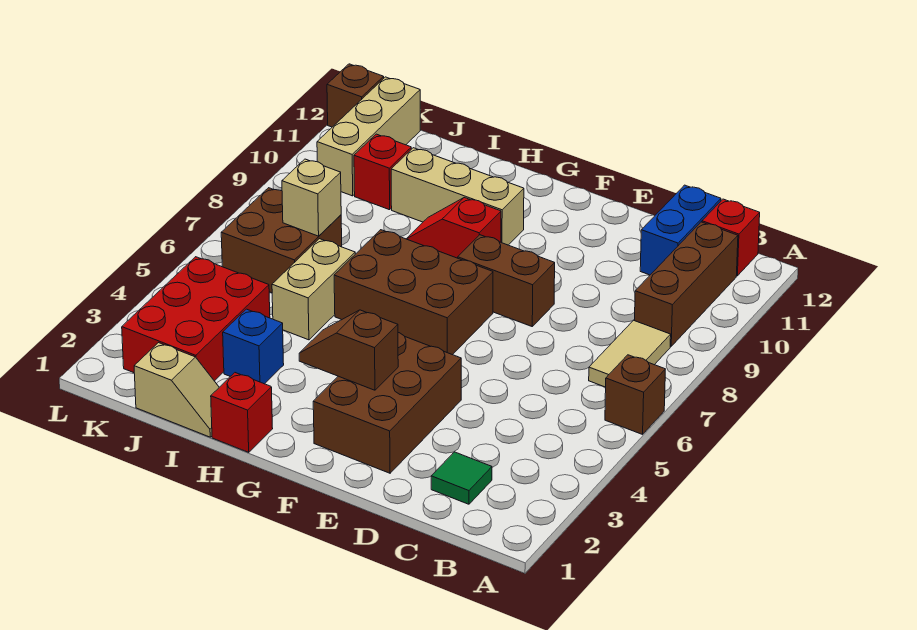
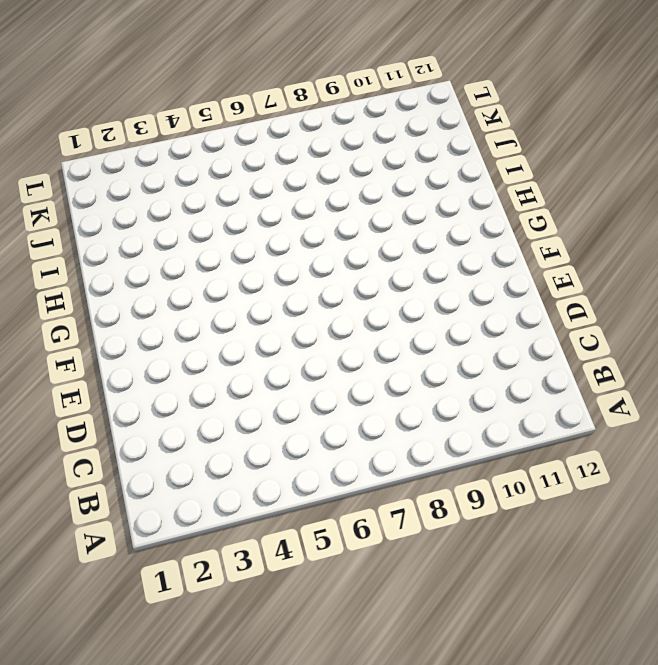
none -> brown 1x1 brick [605,355,665,434]
none -> tan 1x2 tile [589,320,671,387]
none -> brown 1x3 brick [635,222,738,346]

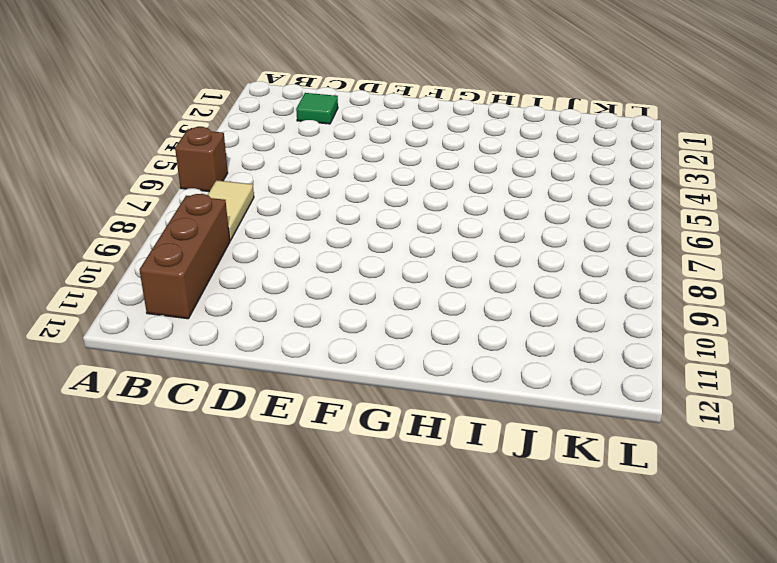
none -> red 1x1 brick [702,199,760,276]
none -> blue 1x2 brick [640,185,721,275]
none -> brown 2x3 brick [313,333,461,473]

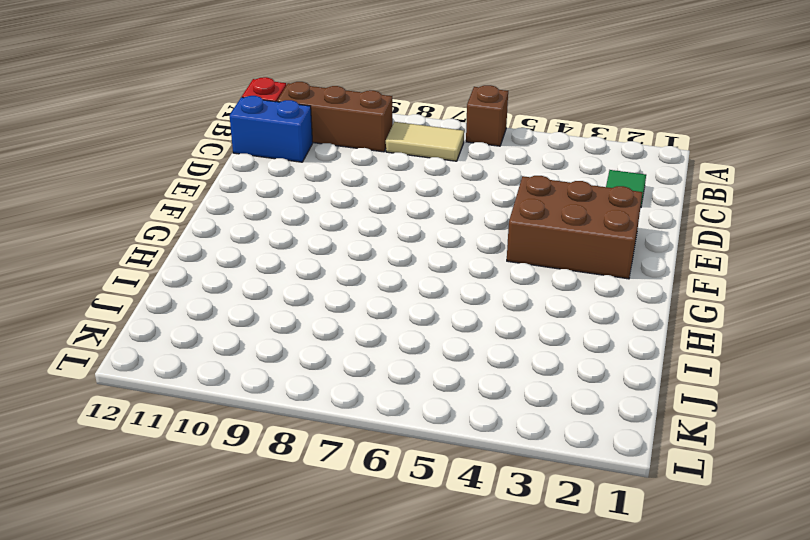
none -> brown 1x2 brick [458,235,555,326]
none -> brown 2x3 brick [334,230,493,355]
none -> red 1x2 slope [407,198,501,258]

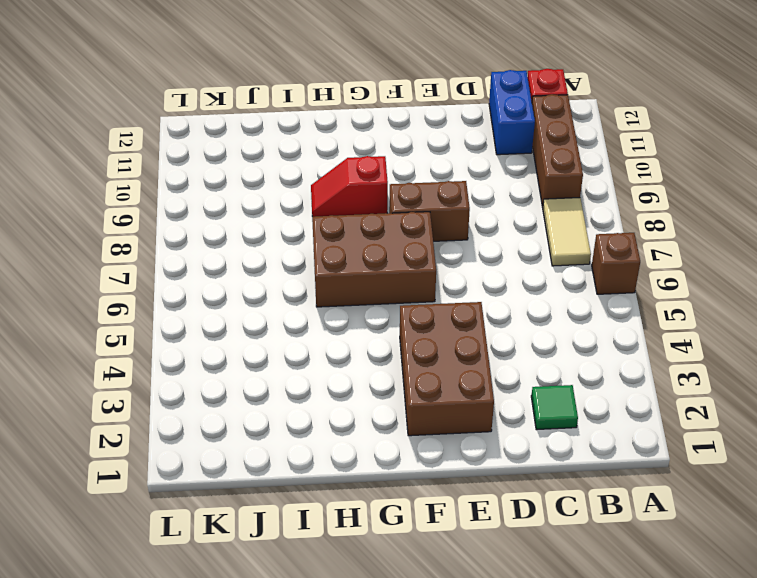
none -> tan 1x3 brick [391,148,524,245]
none -> red 1x1 brick [211,373,273,452]
none -> tan 1x2 slope [134,343,219,437]

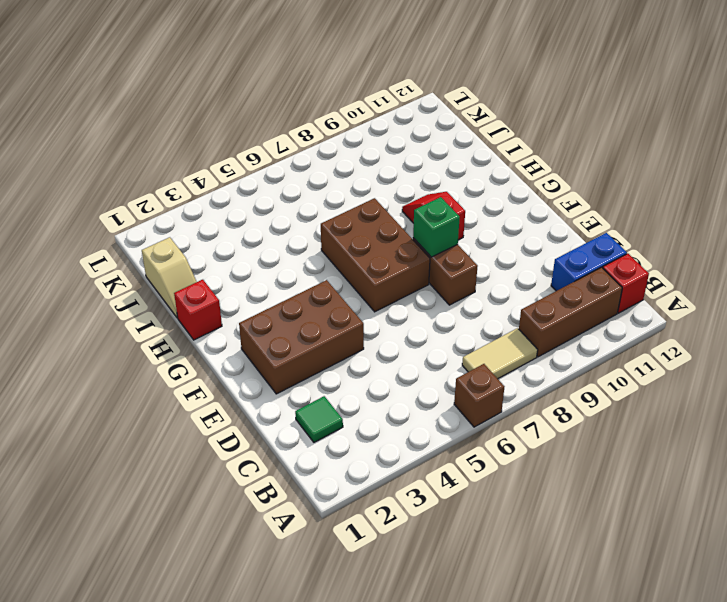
green 1x1 brick [413,197,460,257] -> none
none -> tan 1x3 brick [391,148,524,245]
none -> blue 1x1 brick [223,309,284,384]
none -> tan 1x2 brick [272,239,355,340]

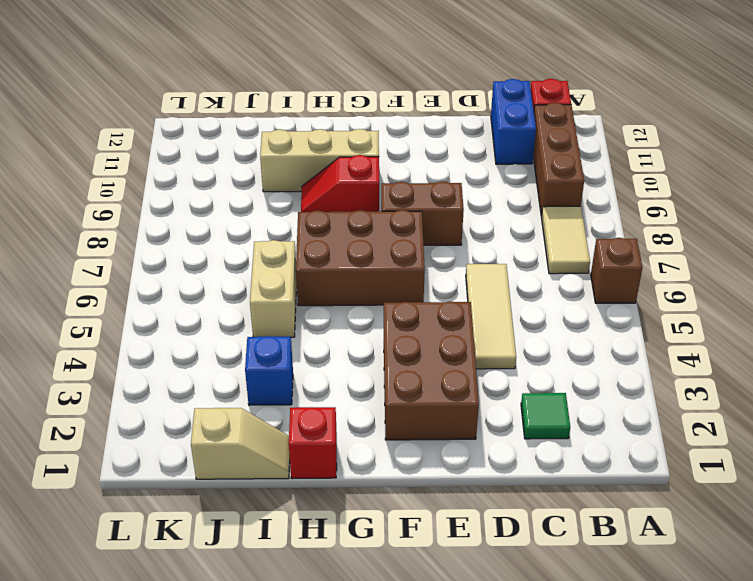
tan 1x3 tile [466,264,516,369] -> none
none -> red 2x3 brick [122,257,270,381]
none -> brown 2x2 brick [221,188,342,293]
none -> red 1x1 brick [354,134,411,210]

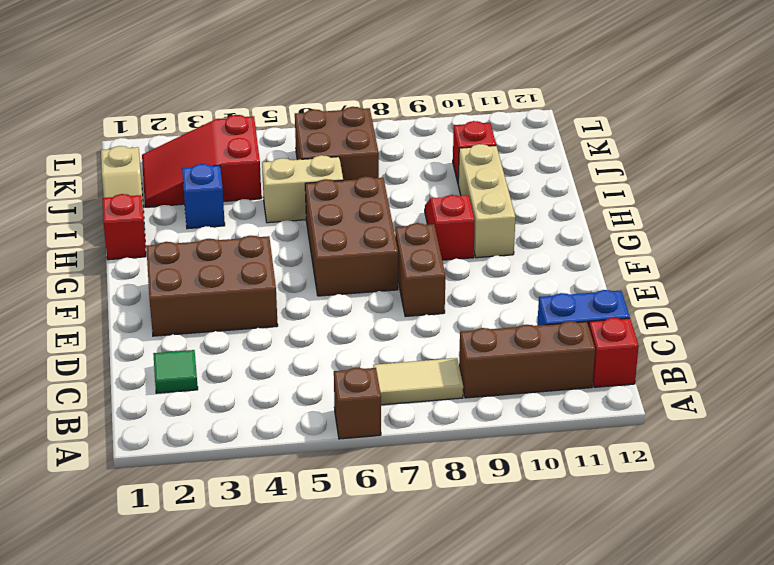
red 2x3 slope [142,115,262,207] -> red 2x3 brick [122,257,270,381]
none -> tan 1x3 brick [317,77,420,196]
none -> brown 1x1 brick [327,64,384,127]
none -> brown 1x2 slope [299,310,398,390]

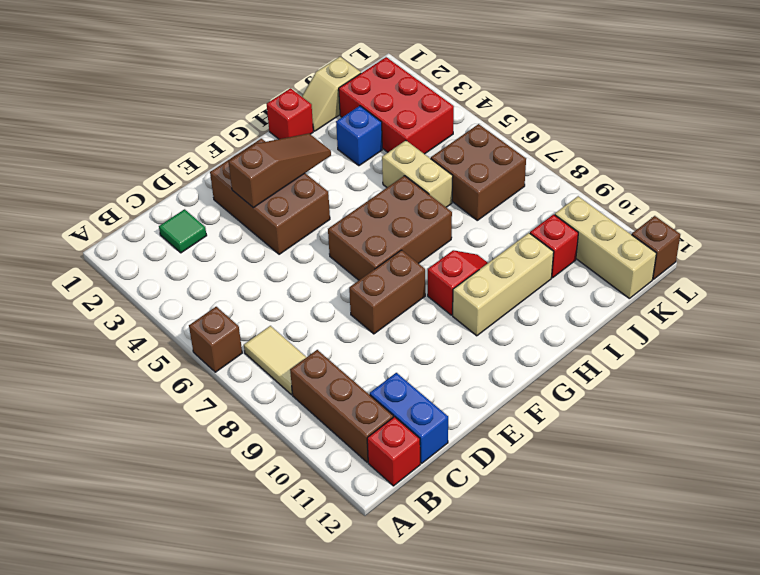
brown 1x3 slope [228,134,331,208] -> brown 1x2 slope [299,310,398,390]
none -> tan 1x1 brick [282,159,341,236]

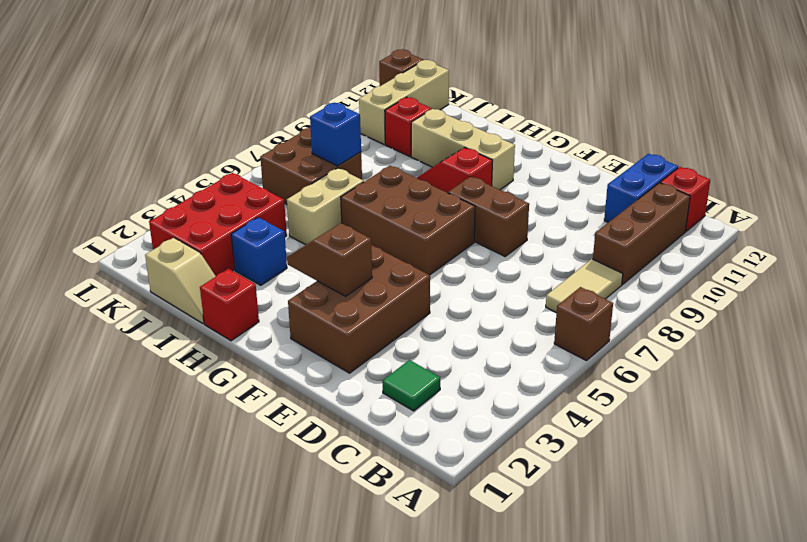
blue 1x1 brick [310,103,361,166] -> tan 1x1 brick [282,159,341,236]

